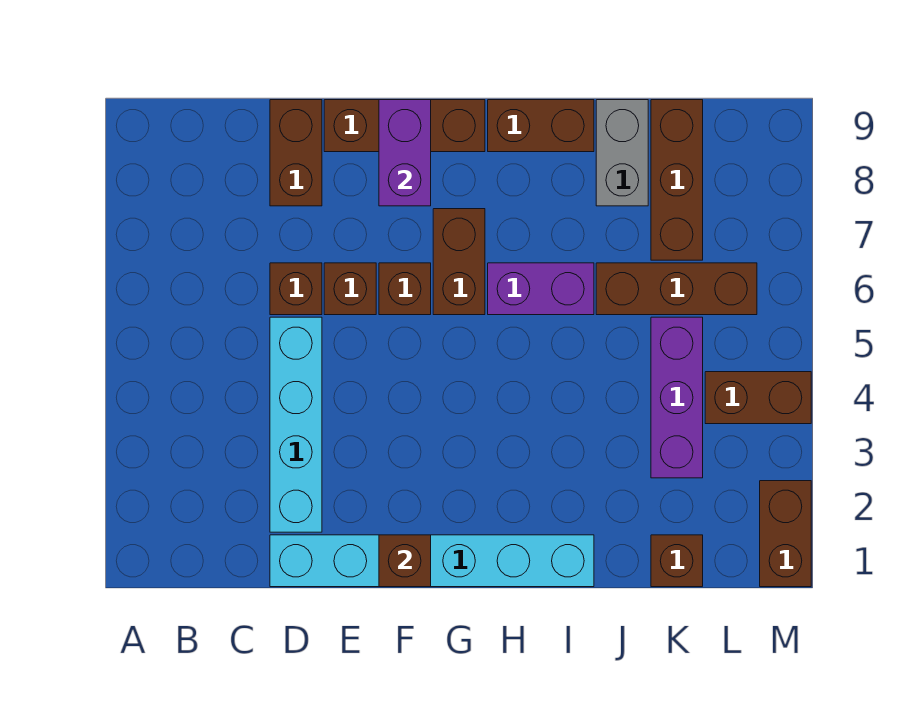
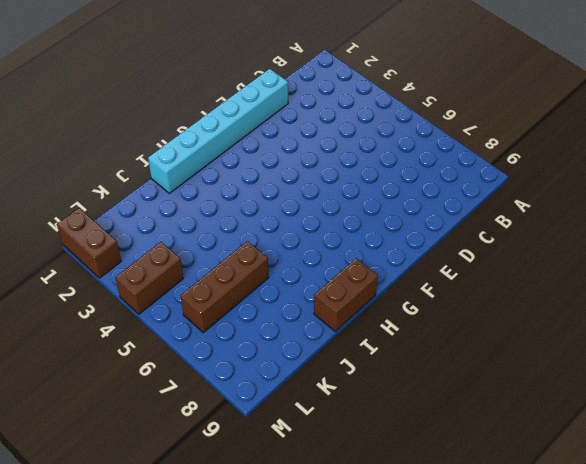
none -> cyan 1x4 brick [270,317,322,532]
none -> brown 1x1 brick [270,263,322,315]
none -> brown 1x2 brick [270,100,322,206]

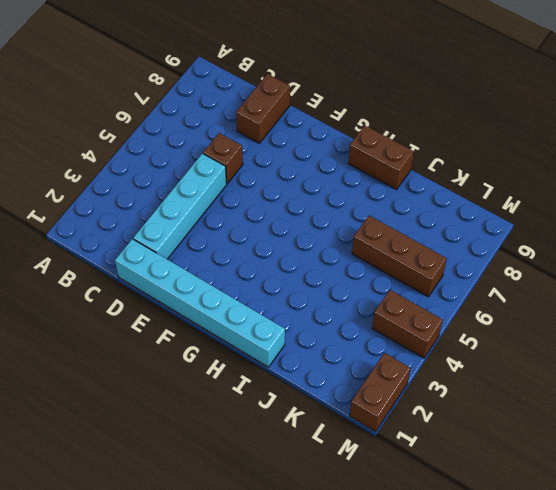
none -> brown 1x1 brick [324,263,376,315]
none -> brown 1x3 brick [324,100,485,152]
none -> brown 1x1 brick [379,263,431,315]

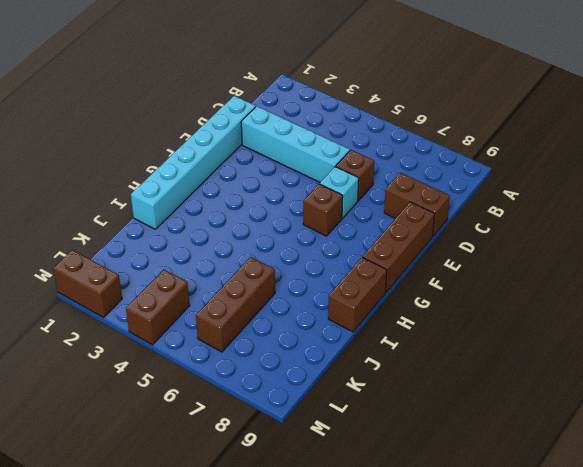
cyan 1x1 brick [320,167,359,218] -> brown 1x1 brick [324,263,376,315]
none -> brown 1x2 brick [433,209,485,315]
none -> purple 1x2 brick [488,263,594,315]
none -> grey 1x2 brick [596,100,648,206]

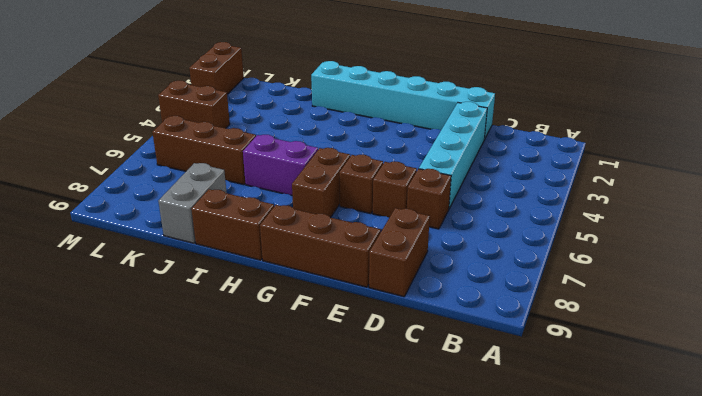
none -> brown 1x1 brick [651,535,703,587]
none -> purple 1x3 brick [651,317,703,478]
none -> brown 1x3 brick [651,100,703,260]

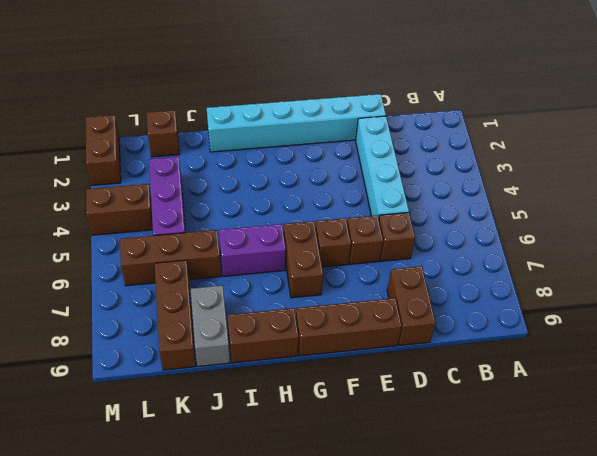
none -> brown 1x1 brick [379,535,431,587]
none -> purple 1x2 brick [379,100,431,206]

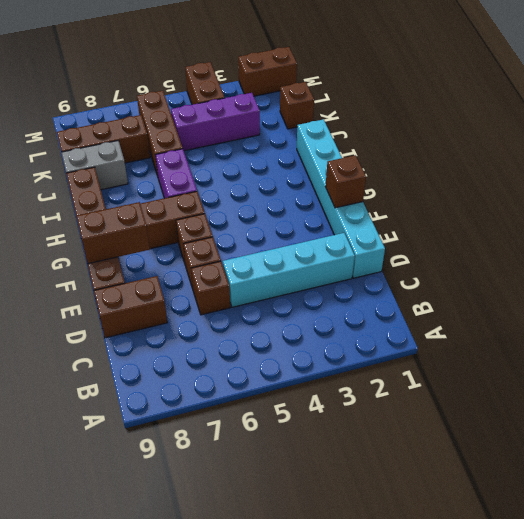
brown 1x2 brick [76,202,150,264] -> purple 1x2 brick [379,100,431,206]

